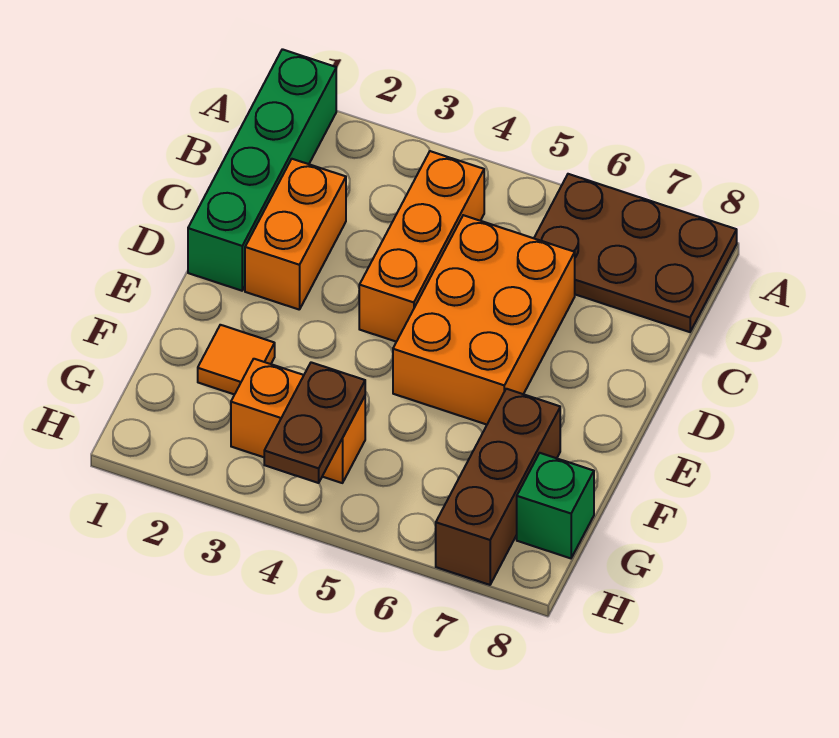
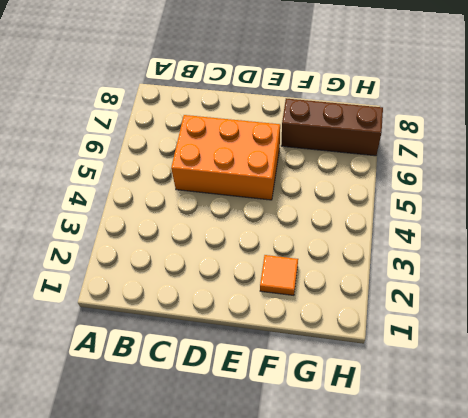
none -> green 1x4 brick [188,49,336,291]
none -> brown 2x3 plate [534,174,737,332]

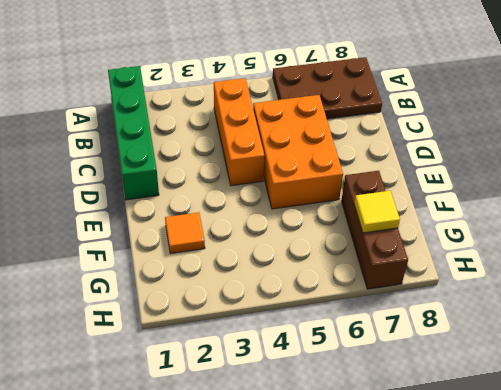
yellow 1x1 tile [354,191,400,233] -> none
none -> orange 1x2 brick [245,159,346,310]
none -> orange 1x2 brick [231,359,365,483]

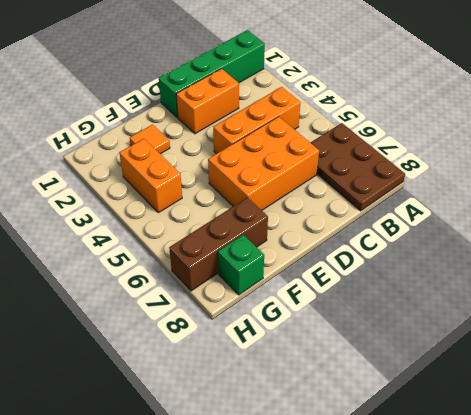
none -> brown 1x2 plate [264,362,365,483]

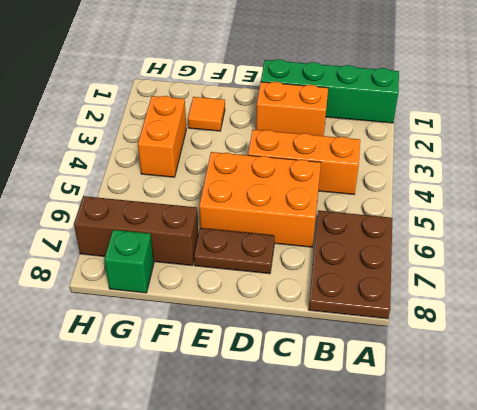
brown 1x2 plate [194,228,275,274] -> brown 1x2 plate moved to [264,362,365,483]

